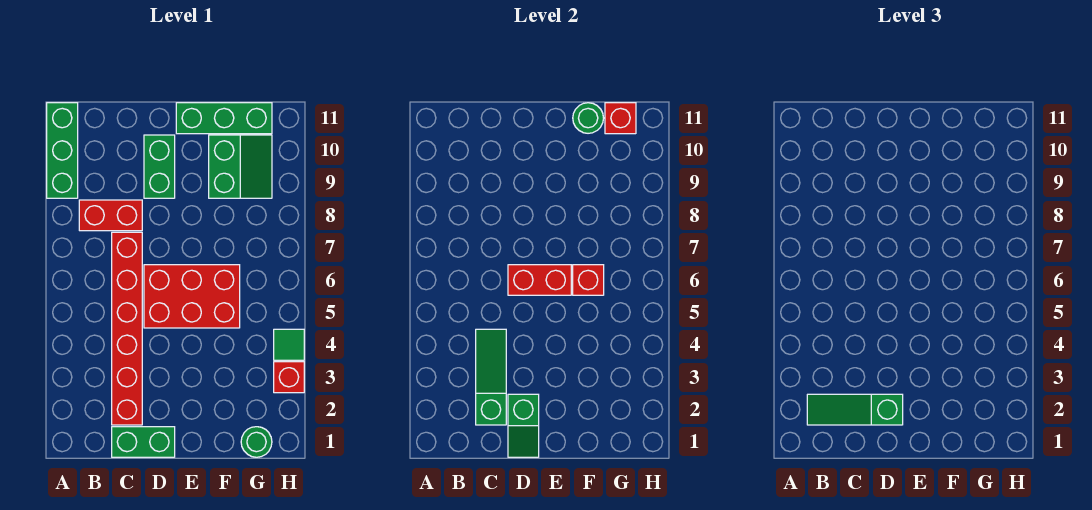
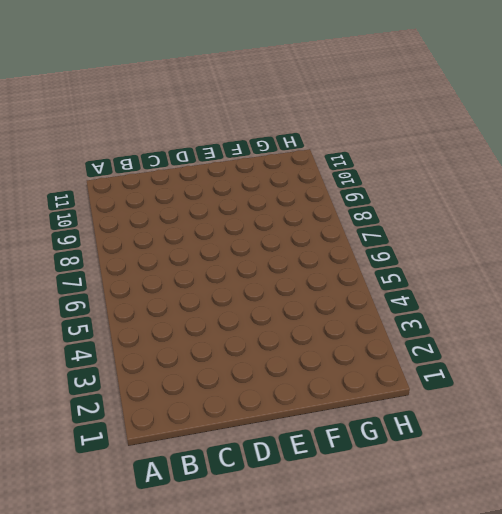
none -> green 1x3 brick [47,103,78,198]
none -> red 1x2 brick [79,200,142,231]
none -> green 1x2 brick [112,427,175,457]

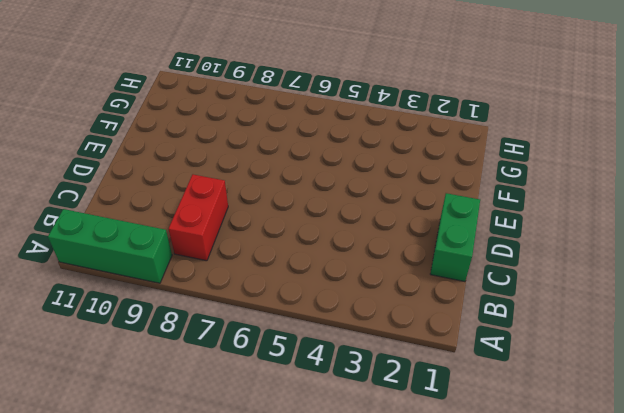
none -> red 1x6 brick [112,232,142,425]
none -> red 2x3 brick [144,265,240,328]
none -> green 1x2 brick [144,135,175,198]

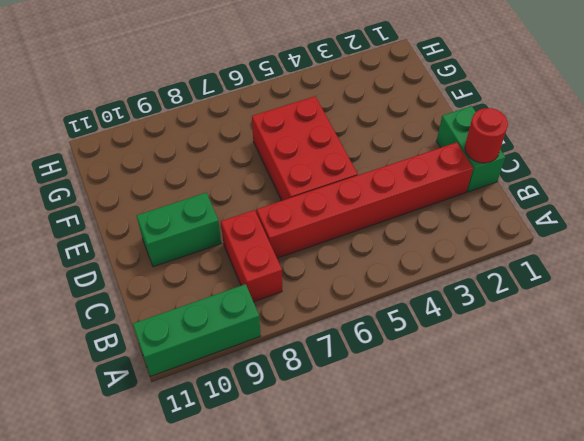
red 1x1 round brick [465,108,508,163] -> none
none -> green 1x3 brick [176,103,272,134]
none -> green 2x2 slope [209,135,272,198]
none -> green 1x1 round brick [241,427,272,457]

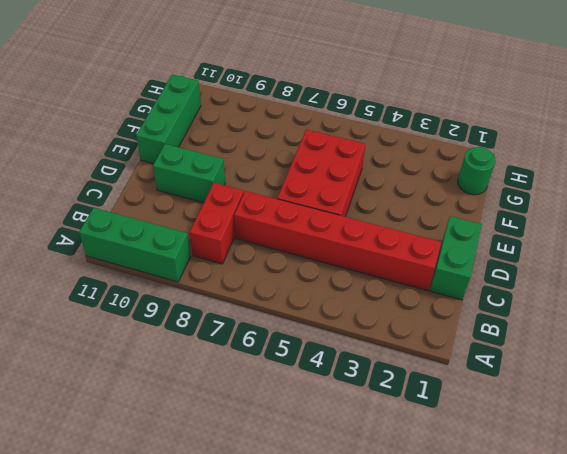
none -> green 2x2 slope [209,135,272,198]
none -> red 1x1 brick [274,362,304,393]
none -> green 1x1 tile [274,329,304,360]

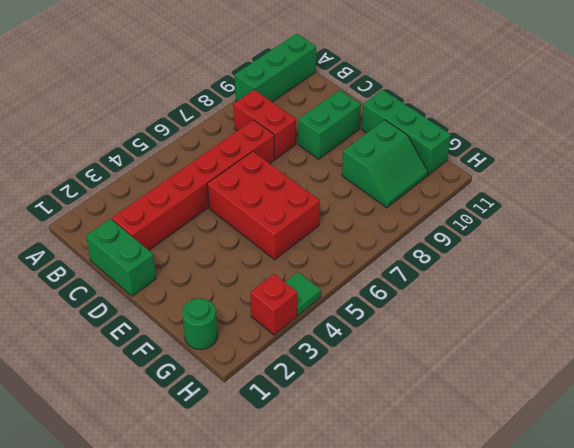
none -> green 1x3 slope [476,329,506,425]
none -> green 1x2 slope [508,394,539,457]
none -> red 1x2 brick [508,265,571,295]

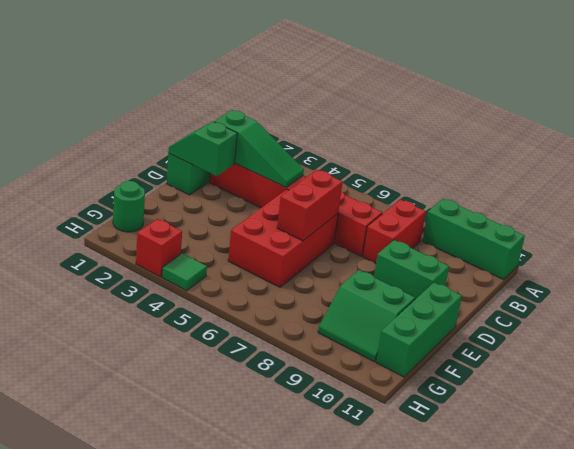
none -> red 1x1 brick [573,265,604,295]
none -> green 1x1 round brick [573,103,604,133]
none -> red 1x1 brick [605,103,636,134]

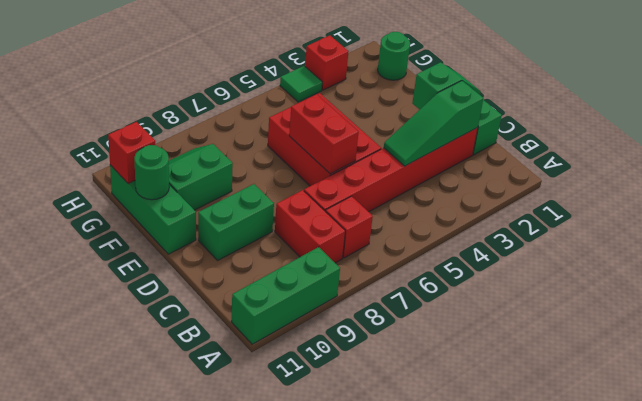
red 1x1 brick [326,196,373,258] -> red 1x1 brick moved to [573,265,604,295]
none -> green 1x3 slope [807,394,903,425]

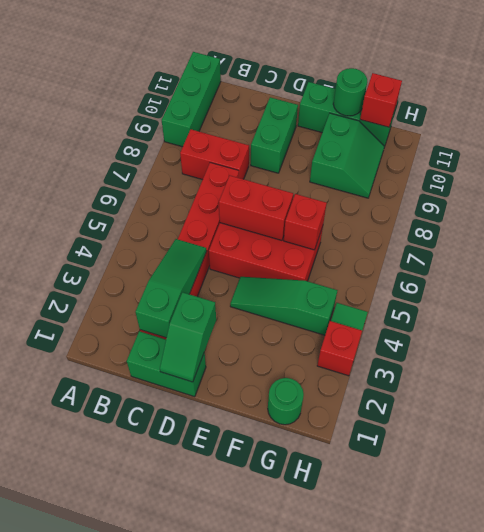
green 1x3 slope [230,277,338,335] -> green 1x3 slope moved to [807,394,903,425]

